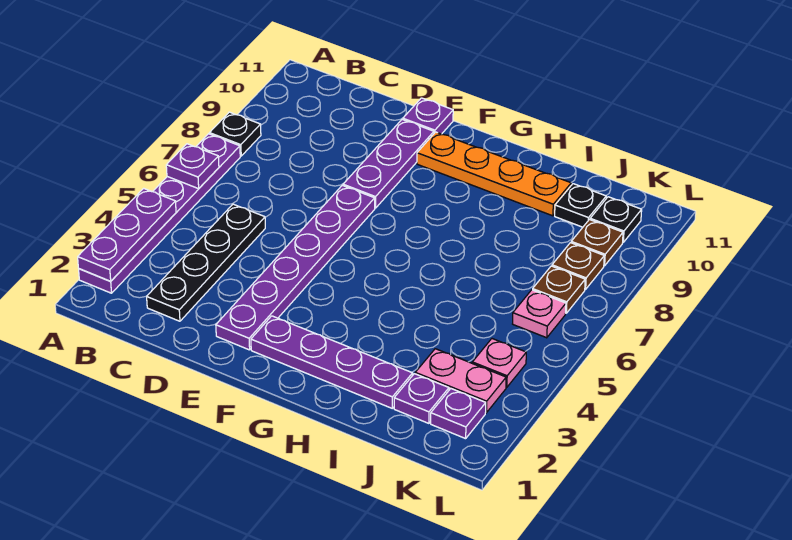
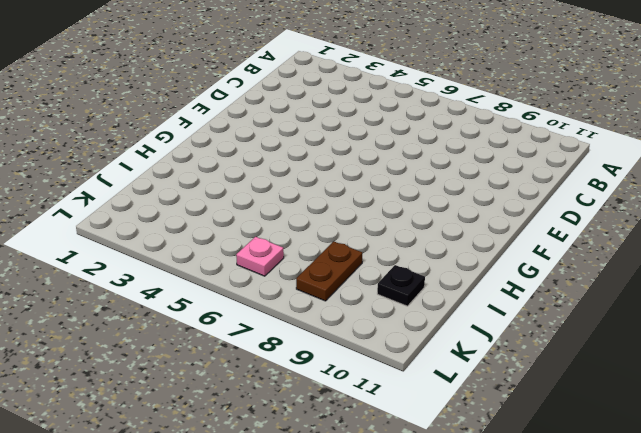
brown 1x2 plate [296,241,362,301] -> brown 1x1 plate [552,243,604,289]
none -> purple 1x6 plate [79,134,240,293]
none -> black 1x1 plate [209,112,261,156]
none -> black 1x4 plate [147,204,265,321]

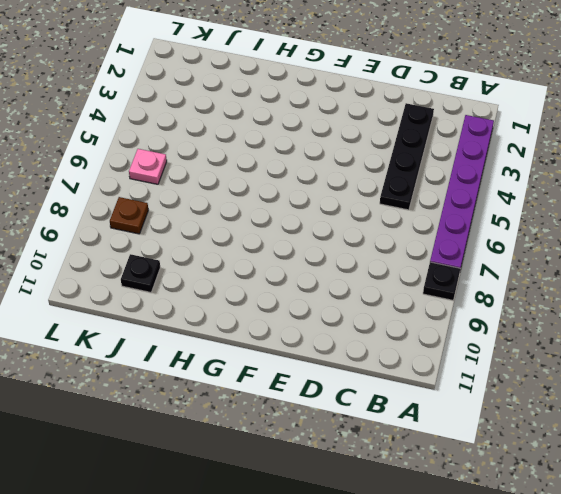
none -> purple 1x6 plate [216,185,375,350]
none -> purple 1x3 plate [343,120,434,208]
none -> purple 1x1 plate [403,98,453,134]

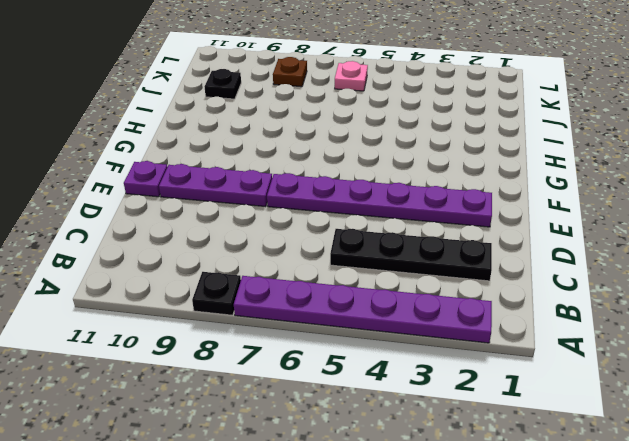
none -> purple 1x4 plate [251,316,413,408]
none -> orange 1x4 plate [417,132,571,216]
none -> purple 1x1 plate [394,374,449,423]

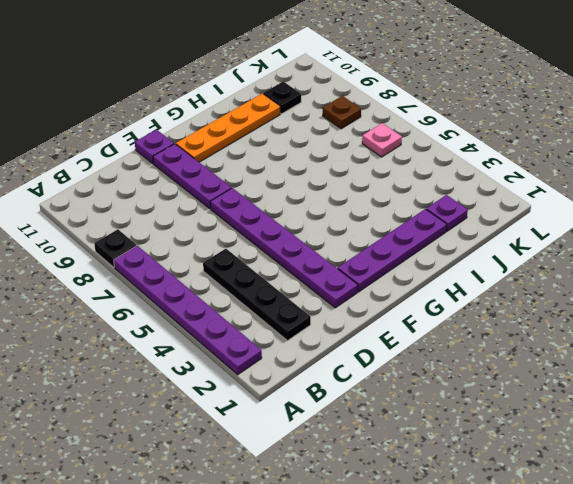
none -> pink 1x2 plate [415,349,506,413]
none -> purple 1x1 plate [431,389,486,439]
none -> pink 1x1 plate [472,339,526,387]

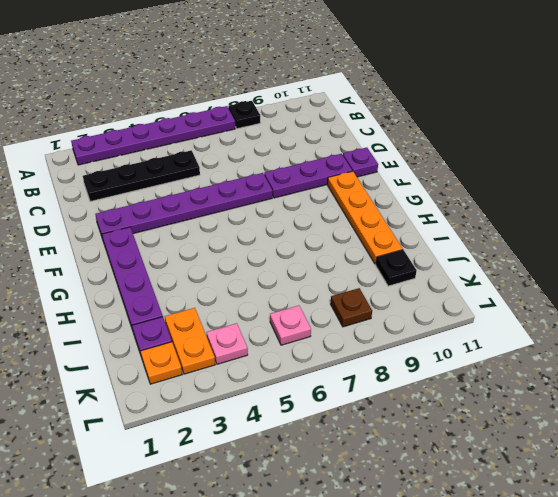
orange 1x2 plate [165,308,215,374] -> pink 1x2 plate [415,349,506,413]
orange 1x1 plate [140,342,182,384] -> purple 1x1 plate [431,389,486,439]
none -> brown 1x1 plate [533,266,585,313]
none -> brown 1x1 plate [571,220,623,266]
none -> black 1x1 plate [590,197,642,242]

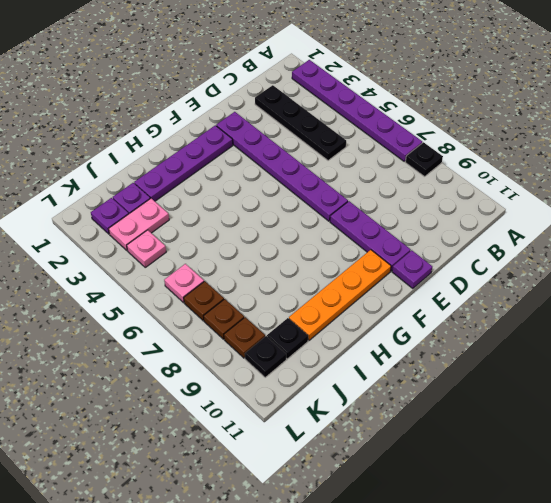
none -> purple 1x3 plate [78,188,176,281]
none -> purple 1x1 plate [166,144,219,189]

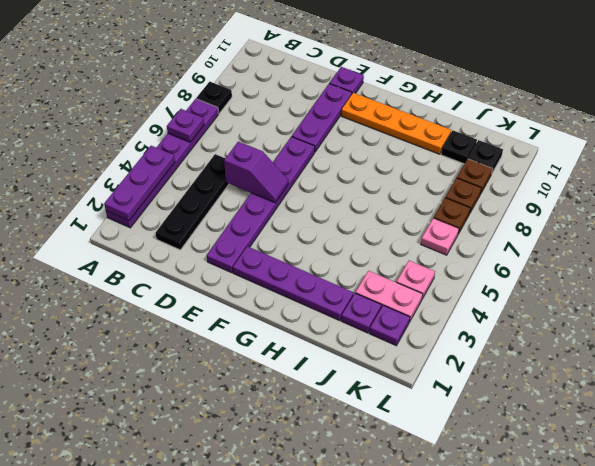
purple 1x2 slope [224,142,288,203] -> none

